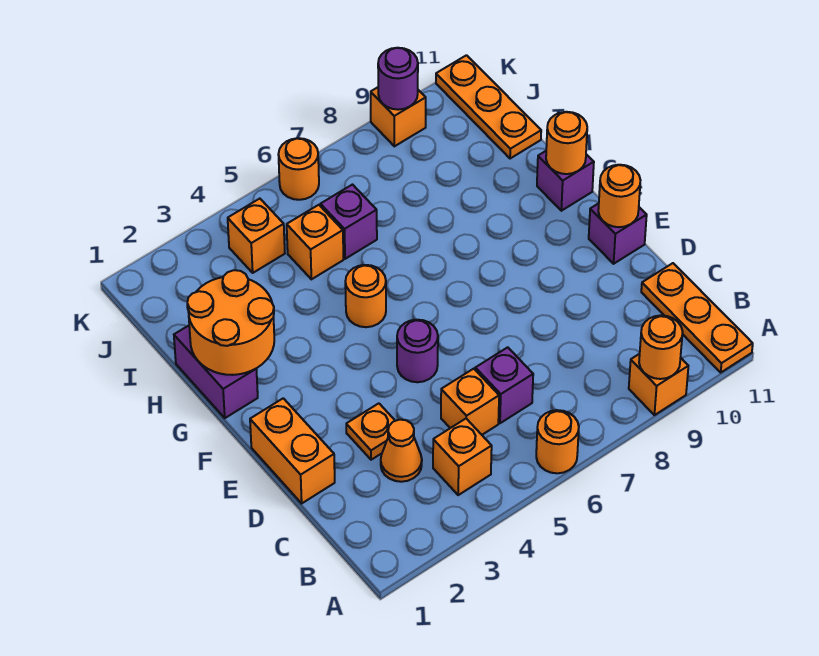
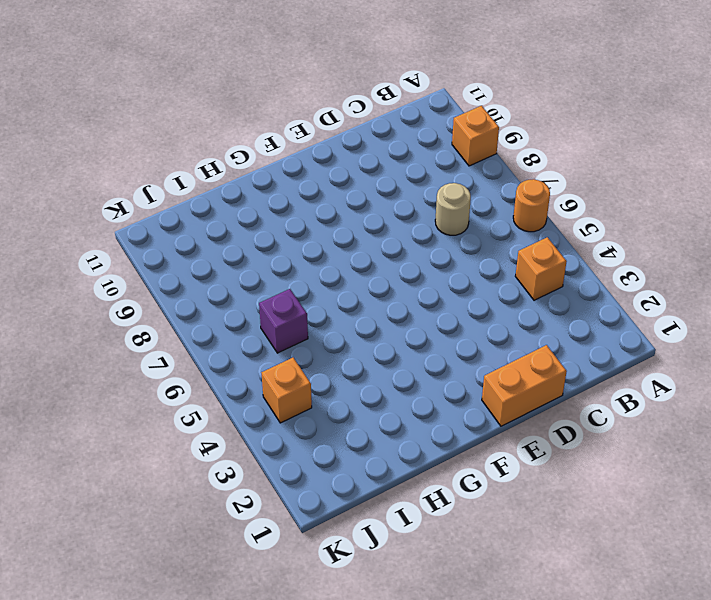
tan 1x1 round brick [435,183,471,235] -> none
none -> orange 1x3 plate [641,263,753,372]
none -> orange 1x1 cone [381,420,422,482]
none -> orange 1x1 brick [441,369,499,435]

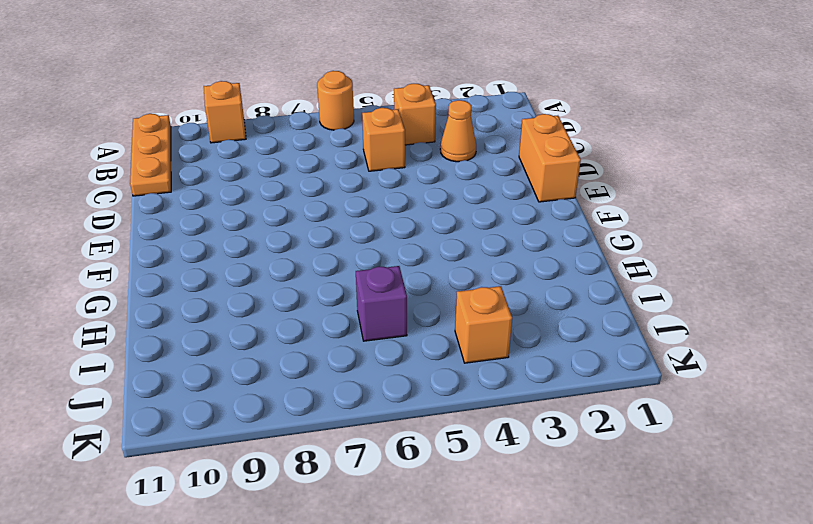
none -> purple 1x1 brick [475,347,533,423]
none -> orange 1x1 plate [346,403,395,460]
none -> purple 1x1 round brick [397,320,438,382]

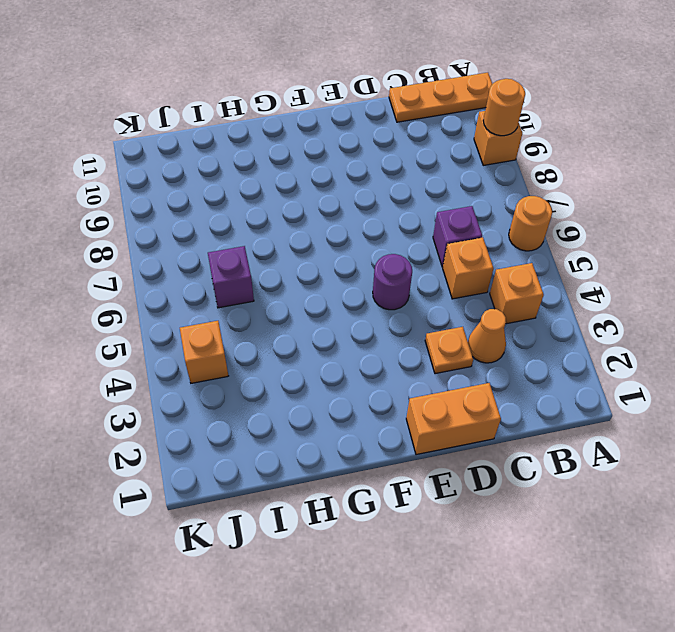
none -> purple 1x1 brick [589,204,647,264]
none -> purple 1x2 brick [174,326,258,418]
none -> orange 1x1 round brick [345,265,386,327]

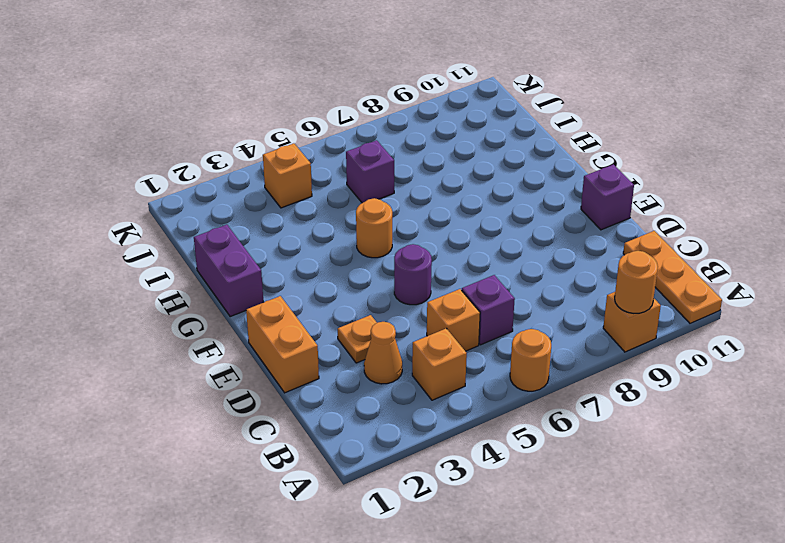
none -> purple 1x1 brick [537,151,594,211]
none -> orange 1x1 brick [287,205,343,279]
none -> orange 1x3 plate [436,55,541,159]

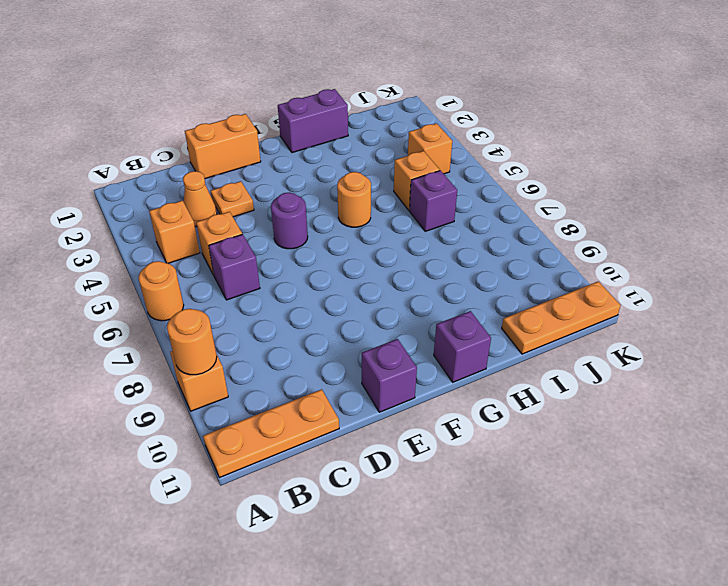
none -> orange 1x1 round brick [278,138,319,200]
none -> orange 1x1 brick [371,87,426,146]
none -> orange 1x1 round brick [598,165,640,227]

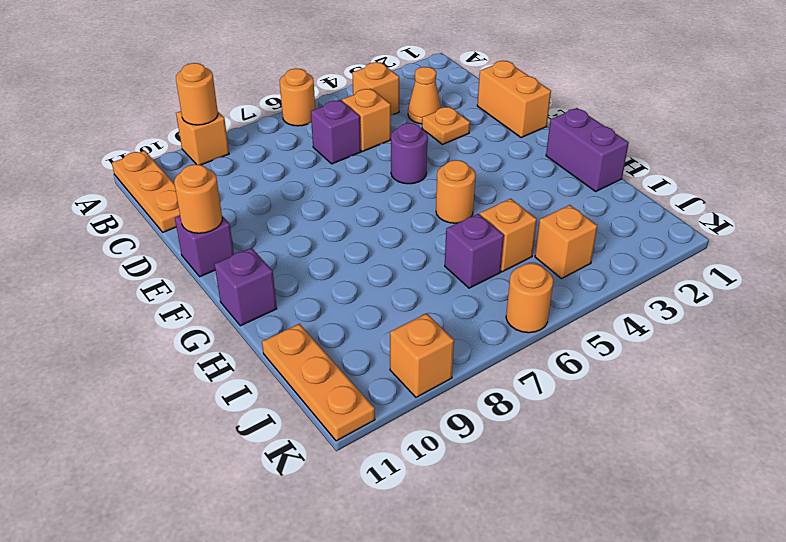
none -> orange 2x2 round brick [187,270,274,375]
none -> orange 1x1 round brick [546,112,587,174]
none -> purple 1x1 round brick [378,48,418,110]

